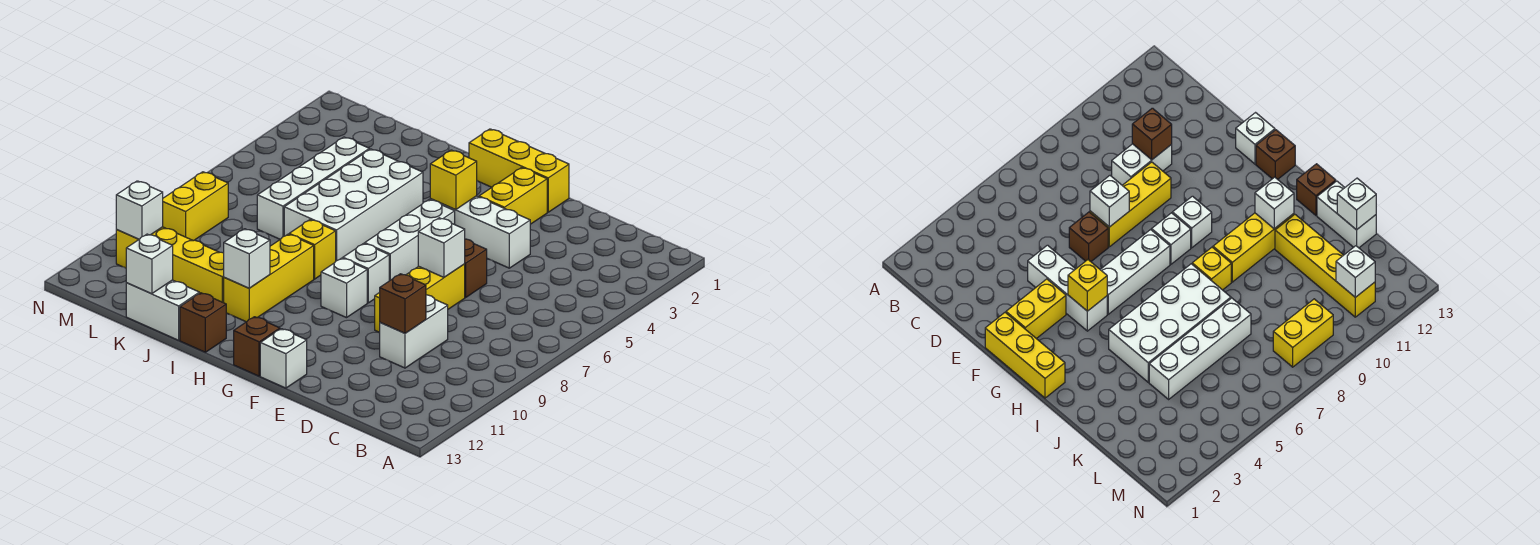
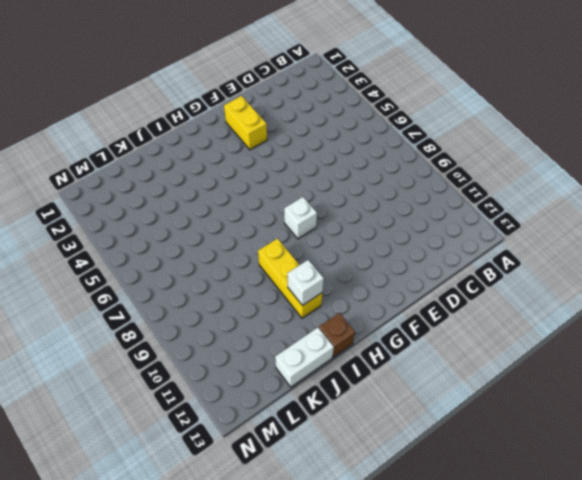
none -> white 1x2 brick [379,295,448,368]
none -> white 1x3 brick [430,196,530,268]
none -> brown 1x1 brick [465,239,487,297]

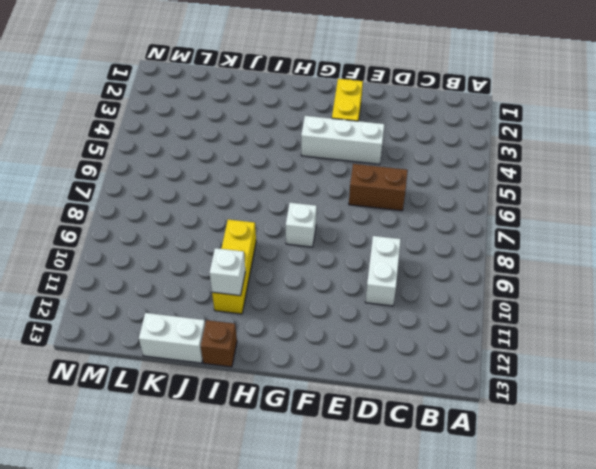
brown 1x2 brick [349,164,408,211] -> brown 1x1 brick [465,239,487,297]
none -> yellow 1x3 brick [375,264,465,332]
none -> yellow 1x3 brick [469,129,569,212]
none -> white 1x1 brick [260,329,307,388]

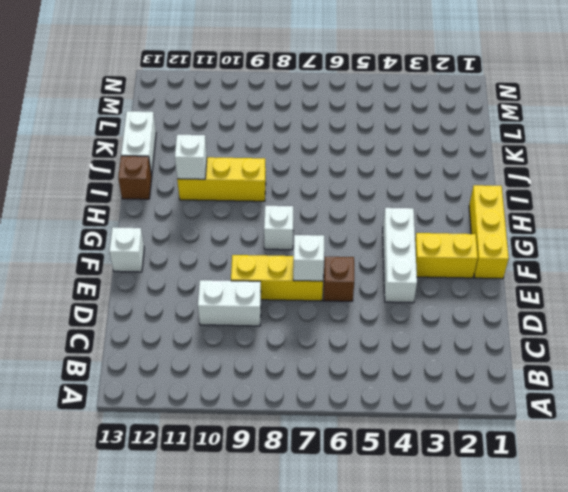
none -> white 1x3 brick [365,200,455,281]
none -> white 1x1 brick [321,258,367,318]
none -> brown 1x1 brick [234,317,280,376]

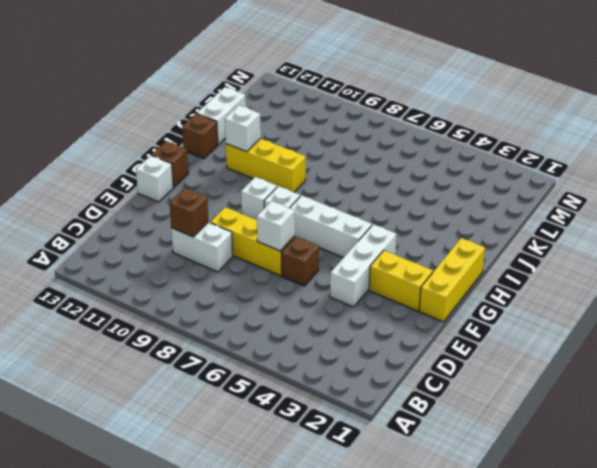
none -> white 2x4 brick [284,149,423,261]
none -> yellow 1x1 brick [289,220,336,279]
none -> yellow 1x4 brick [116,227,224,303]

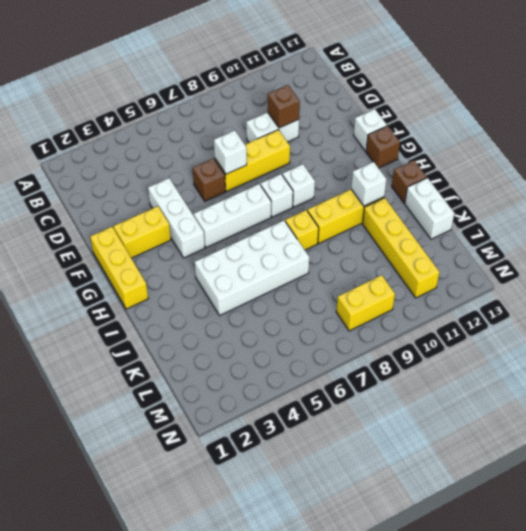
none -> white 1x4 brick [257,137,369,239]
none -> yellow 1x1 brick [430,150,477,210]
none -> white 1x1 brick [126,234,173,294]

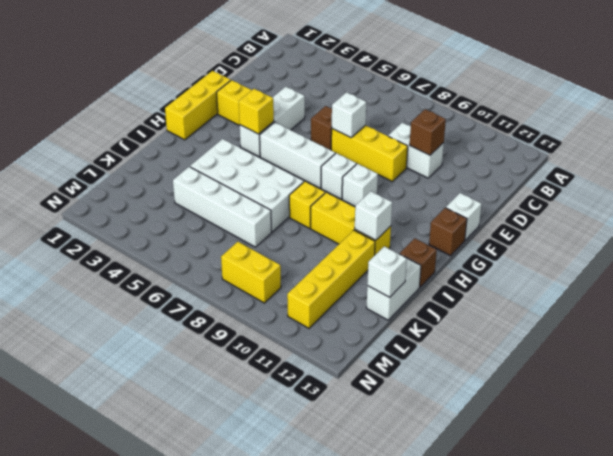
none -> white 1x1 brick [116,181,163,239]

